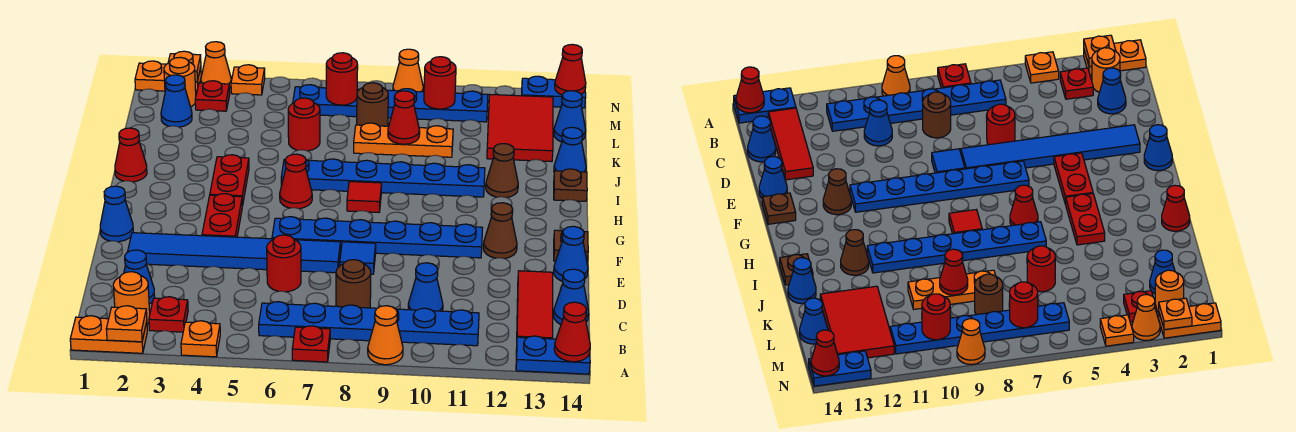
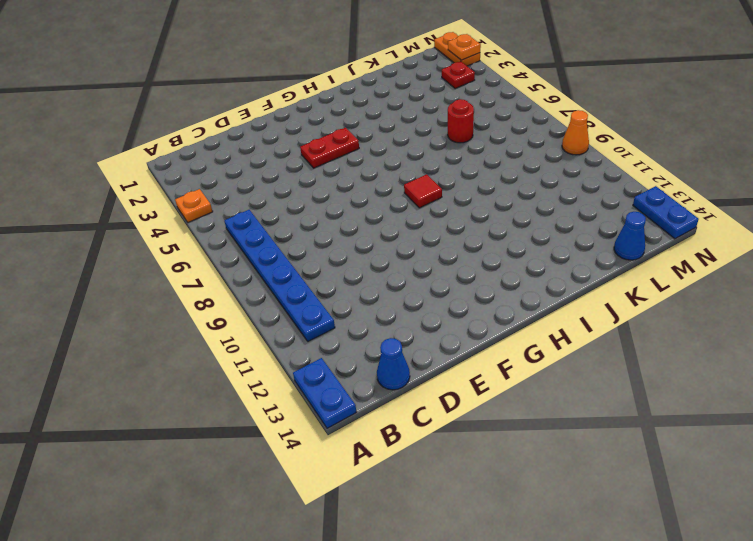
none -> orange 1x2 plate [70,316,147,353]
none -> red 1x1 plate [292,326,330,362]
none -> orange 1x1 cone [368,306,403,365]
none -> orange 1x1 round brick [113,272,150,324]

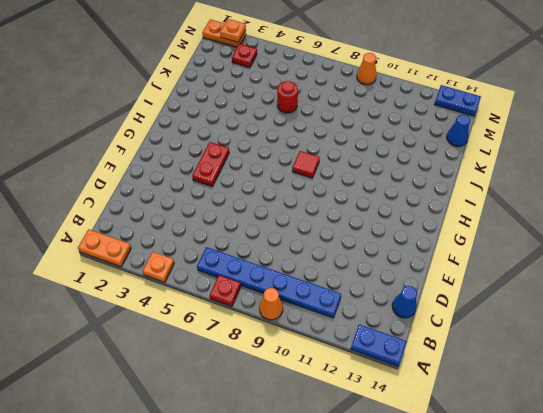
none -> orange 1x1 round brick [113,272,150,324]
none -> red 1x1 plate [149,297,188,332]
none -> red 1x3 tile [517,271,553,339]
none -> blue 1x1 cone [124,250,155,304]

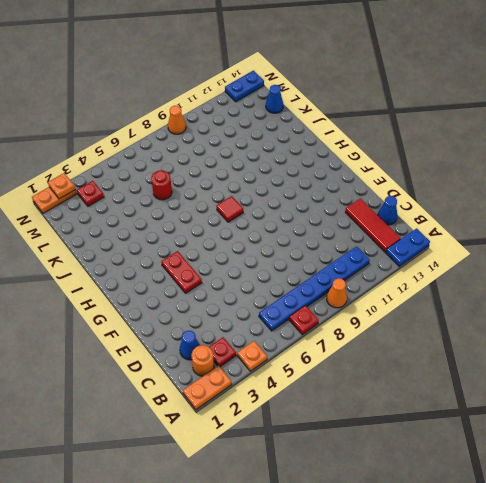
none -> brown 1x1 round brick [336,260,371,308]
none -> blue 1x1 cone [408,263,443,311]
none -> red 1x1 round brick [267,235,301,292]
none -> blue 1x6 tile [128,233,340,273]

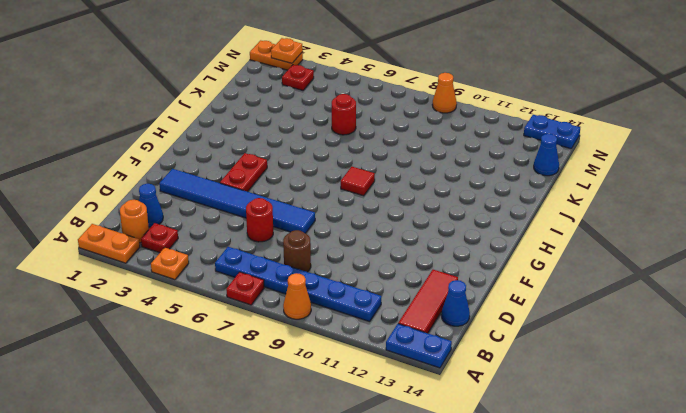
none -> blue 1x1 cone [408,263,443,311]
none -> blue 1x1 tile [340,242,376,274]
none -> blue 1x1 cone [554,226,588,281]
none -> blue 1x1 cone [100,186,133,242]

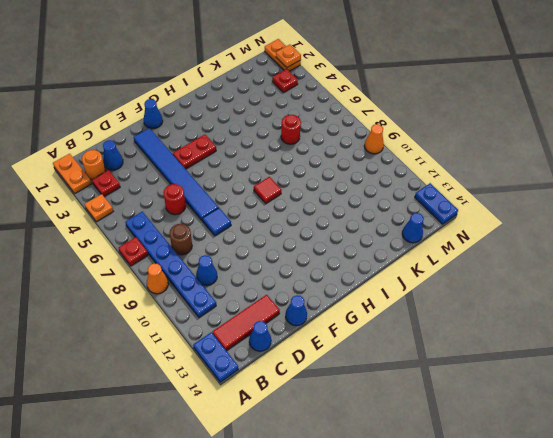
none -> blue 1x6 plate [272,217,482,258]
none -> brown 1x1 cone [483,203,517,259]
none -> brown 1x1 plate [554,230,588,262]
none -> red 1x2 plate [210,155,249,206]

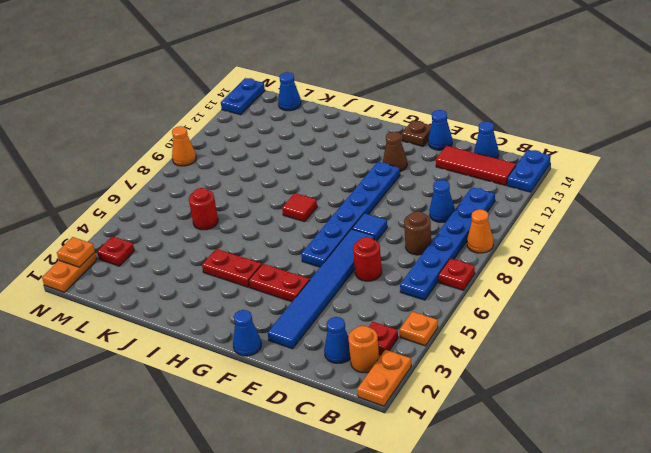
none -> red 1x1 cone [280,154,312,209]
none -> red 1x1 cone [115,128,147,182]
none -> blue 1x6 plate [281,159,485,197]
none -> brown 1x1 cone [486,144,518,198]

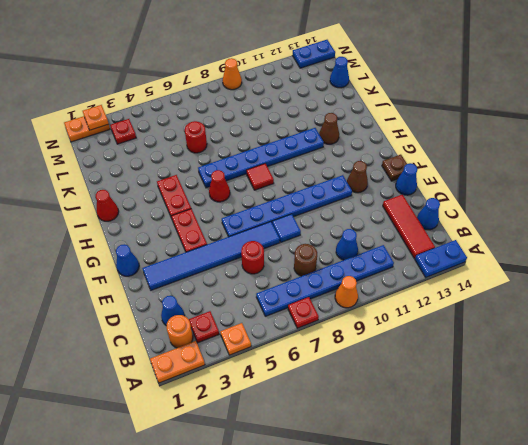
none -> brown 1x1 plate [554,169,587,201]
none -> blue 1x1 cone [554,127,586,172]
none -> orange 1x3 plate [354,123,453,157]
none -> red 2x3 tile [487,95,553,162]

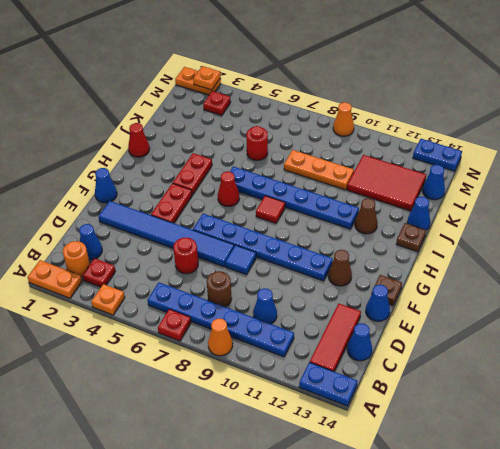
red 2x3 tile [347,155,426,211] -> red 2x3 tile turned to [487,95,553,162]
none -> blue 1x1 cone [161,75,192,127]
none -> brown 1x1 round brick [357,83,388,126]
none -> orange 1x1 round brick [164,57,196,107]
none -> blue 1x6 plate [293,85,488,122]

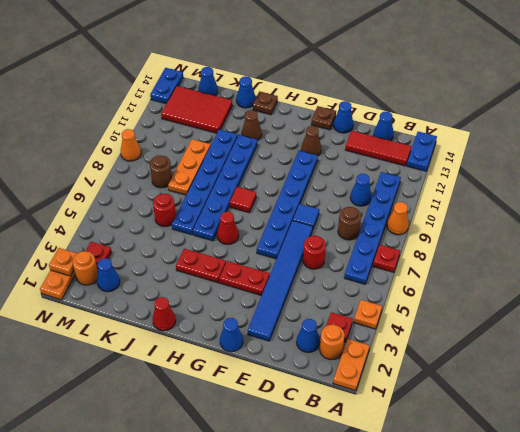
blue 1x6 plate [172,130,238,235] -> blue 1x6 plate moved to [293,85,488,122]
none -> orange 1x1 cone [201,42,231,88]
none -> orange 1x1 plate [231,65,265,95]
none -> orange 1x1 plate [106,306,147,342]
none -> red 1x1 cone [554,302,590,362]

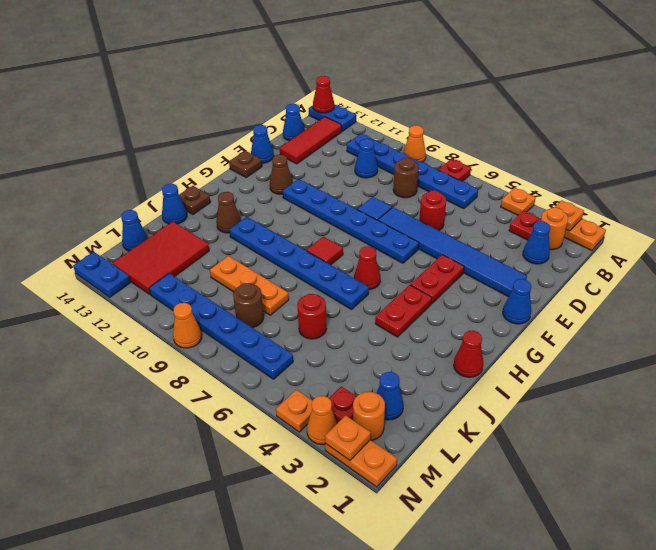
none -> red 1x1 cone [388,91,420,144]
none -> red 1x1 round brick [326,53,358,105]
none -> red 1x1 round brick [424,57,456,109]
none -> red 1x1 cone [555,44,586,95]

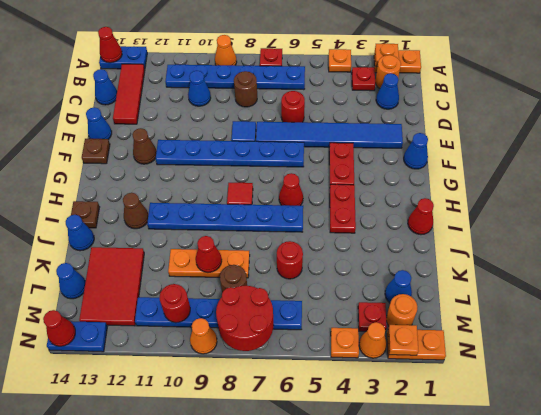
red 2x2 round brick [216,286,274,351] -> red 1x1 round brick [326,53,358,105]

